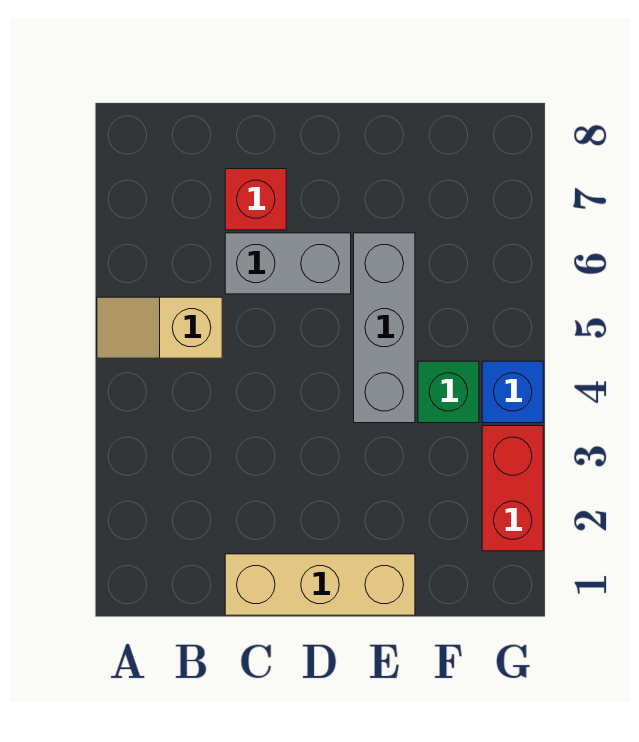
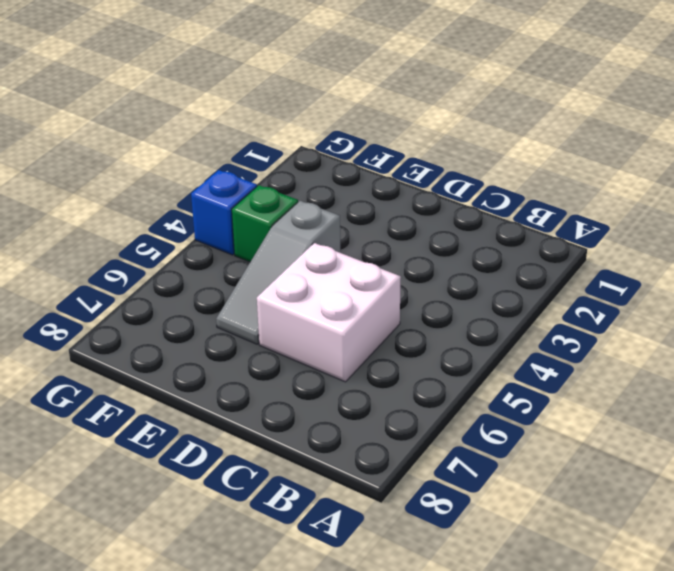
white 2x2 brick [257,243,401,382] -> grey 1x2 brick [225,233,351,294]
grey 1x3 slope [216,201,341,344] -> grey 1x3 brick [354,233,415,423]
none -> tan 1x2 slope [97,297,222,358]
none -> tan 1x3 brick [225,554,415,615]

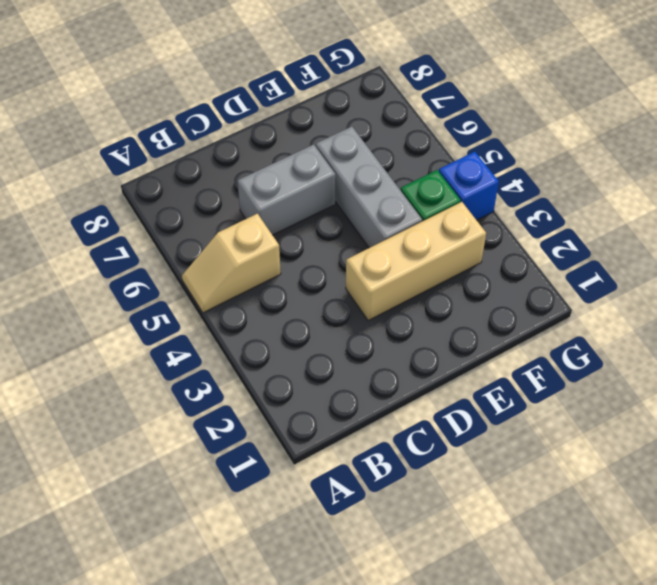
tan 1x3 brick [346,202,486,321] -> tan 1x3 brick moved to [225,554,415,615]
none -> red 1x1 brick [225,169,286,230]
none -> red 1x2 brick [482,426,543,551]

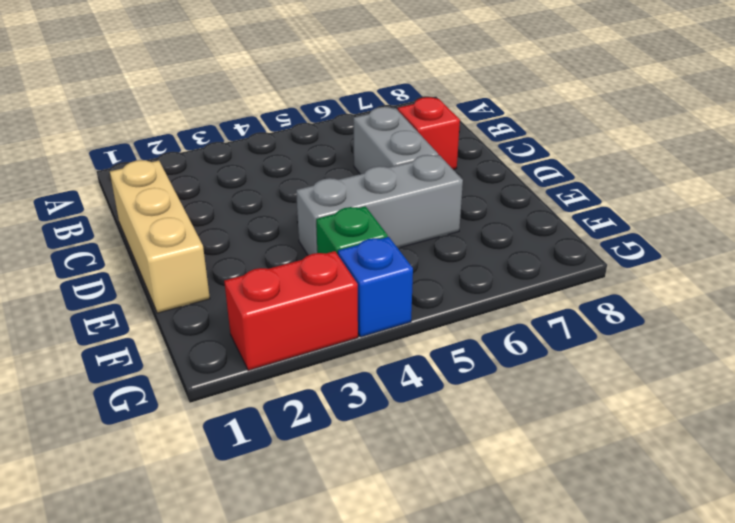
none -> tan 1x2 slope [97,297,222,358]

